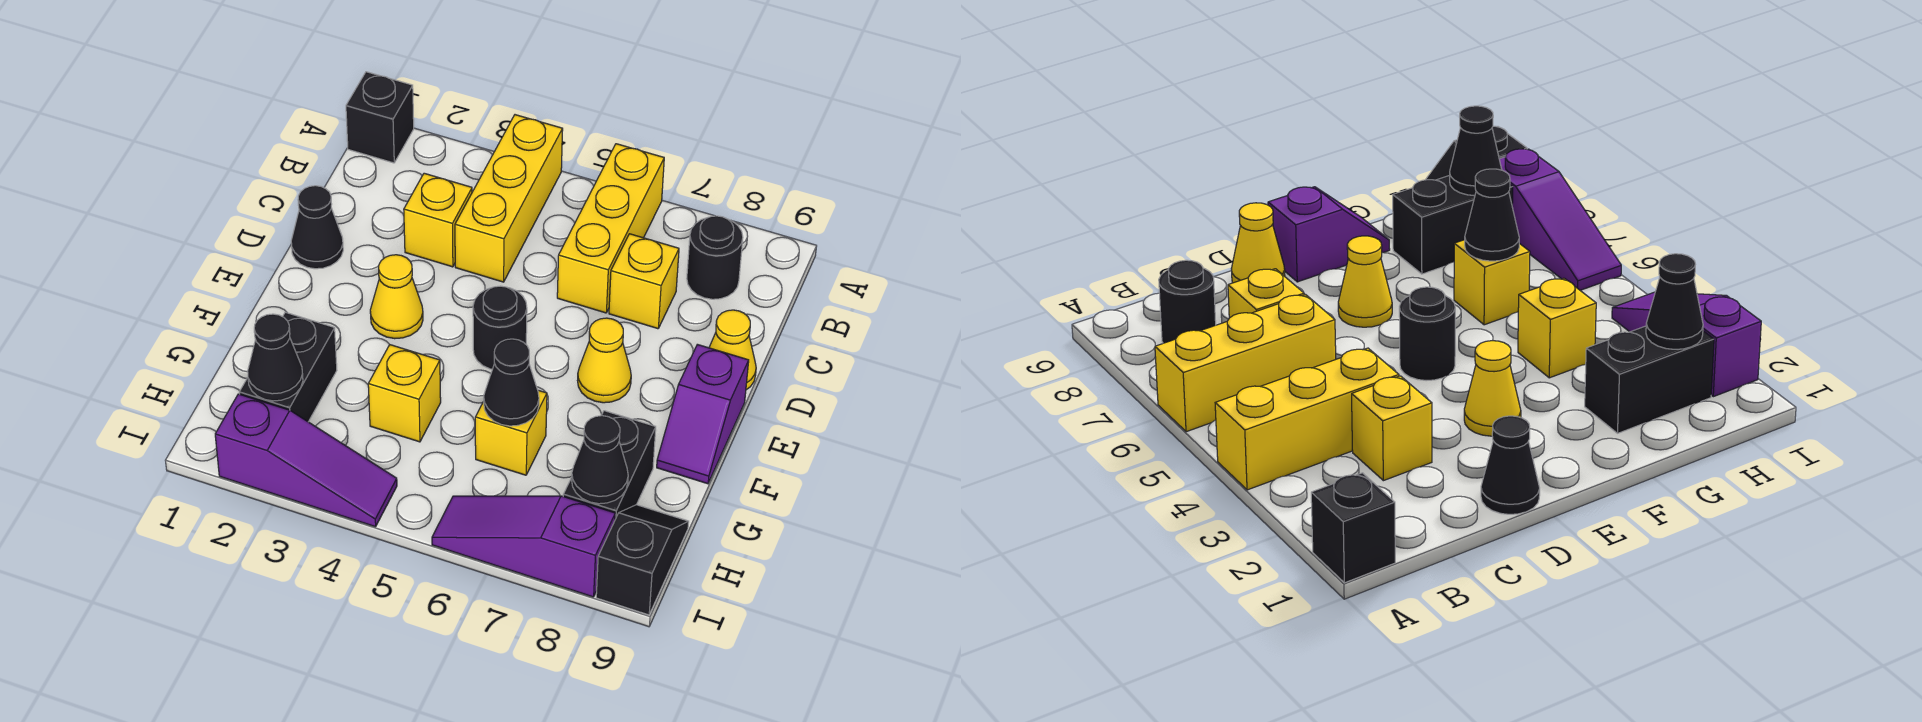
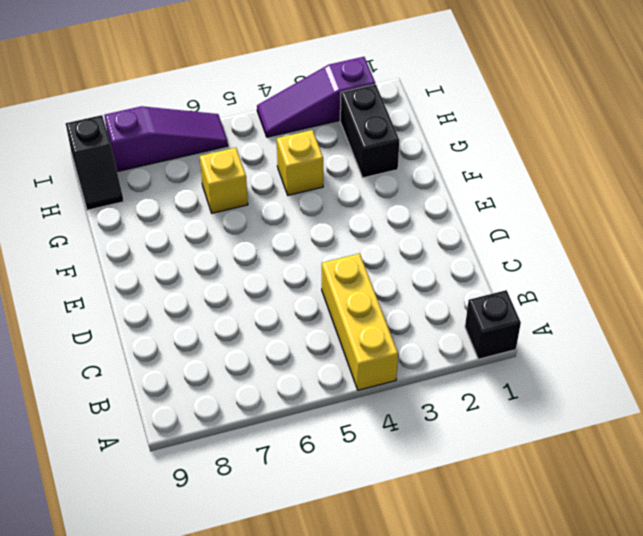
none -> yellow 1x3 brick [557,144,664,313]
none -> black 1x1 round brick [687,216,743,299]
none -> yellow 1x1 brick [404,173,472,267]

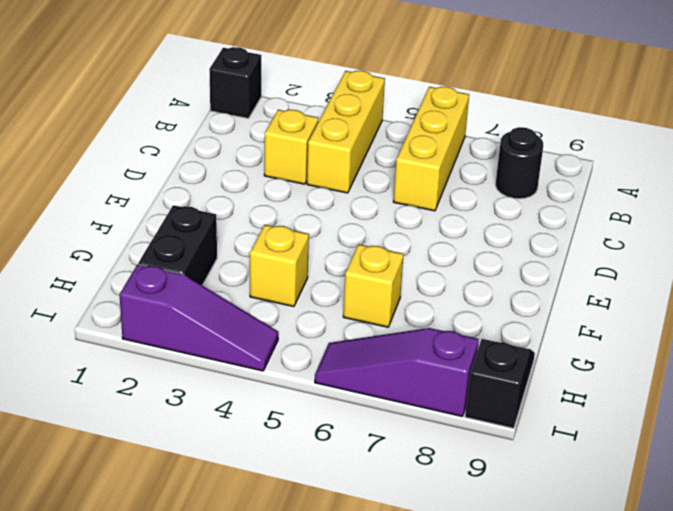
none -> yellow 1x1 brick [609,234,679,329]
none -> black 1x1 cone [291,186,343,269]
none -> yellow 1x1 cone [709,310,756,390]

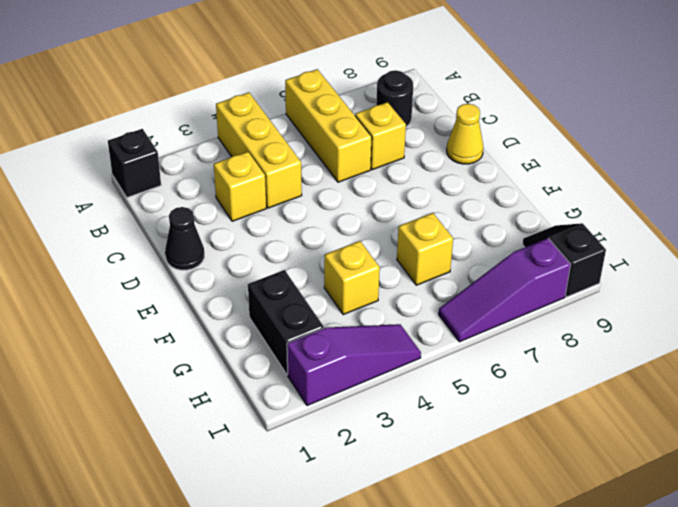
none -> yellow 1x1 cone [370,255,423,339]
none -> black 1x1 round brick [473,286,527,369]
none -> yellow 1x1 cone [578,318,631,403]

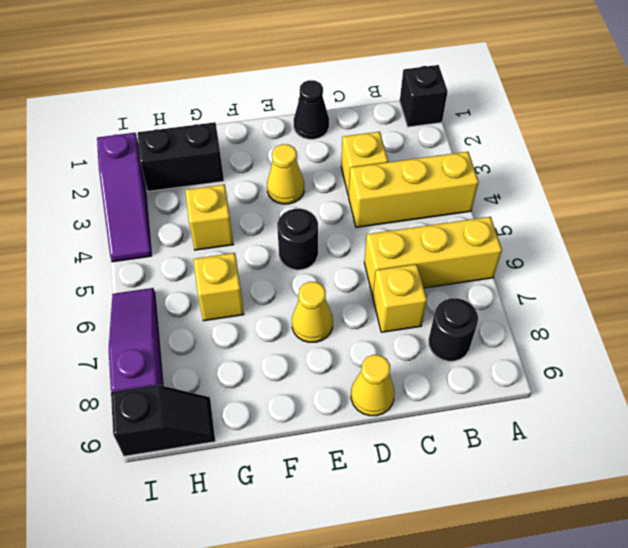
none -> purple 1x2 slope [657,344,749,484]
none -> black 1x2 brick [563,411,656,519]
none -> black 1x1 cone [484,339,539,426]

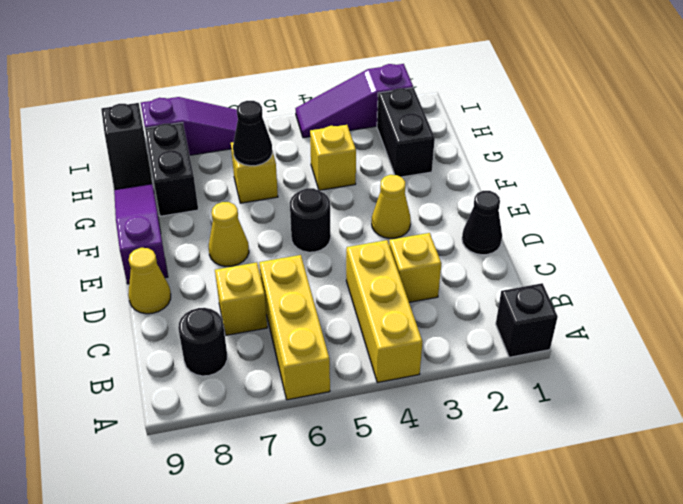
purple 1x3 slope [114,184,168,284] -> purple 1x2 slope [657,344,749,484]
none -> black 1x1 cone [248,314,303,401]
none -> black 1x1 cone [572,416,628,504]

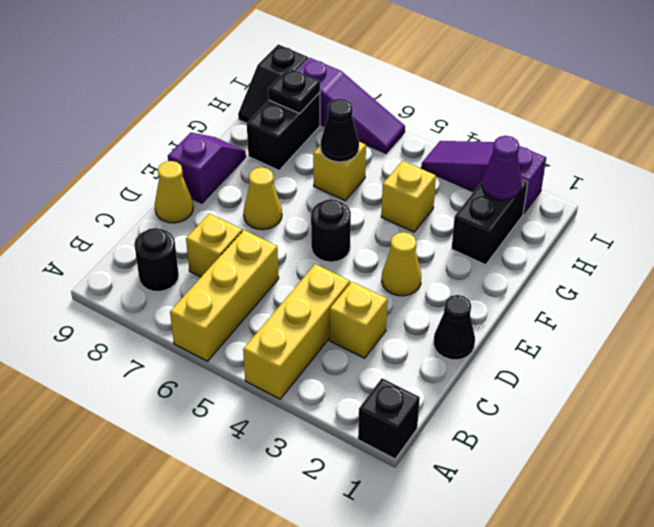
purple 1x1 cone [482,136,522,200] -> black 1x1 cone [248,314,303,401]
black 1x1 plate [268,68,320,113] -> black 1x1 cone [572,416,628,504]

